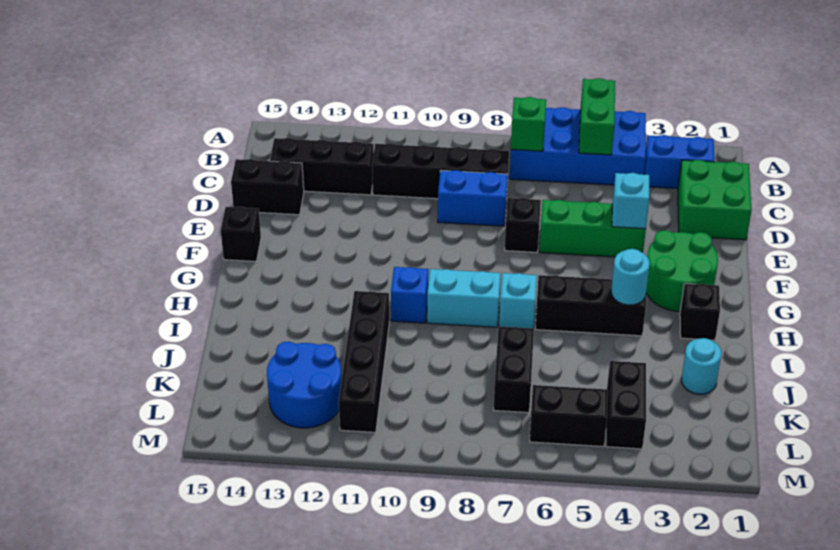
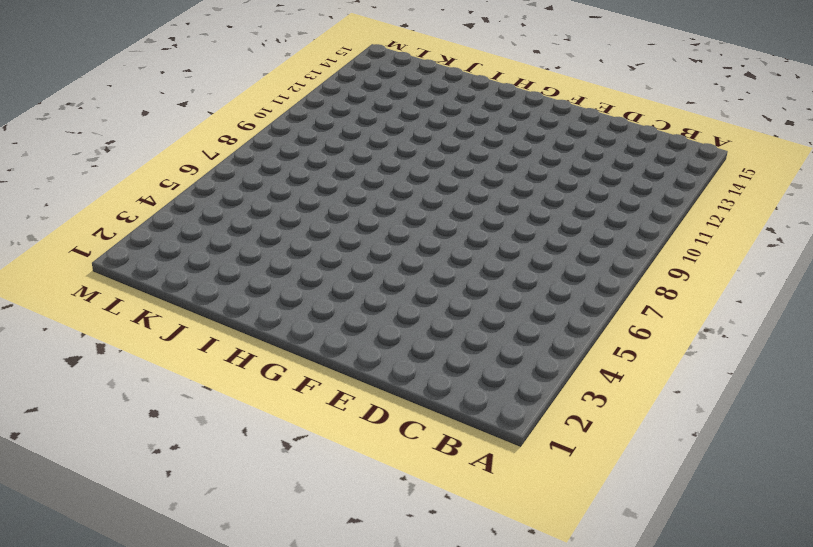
none -> blue 2x4 brick [510,107,646,185]
none -> blue 1x2 brick [644,135,714,188]
none -> green 2x2 brick [678,160,751,240]

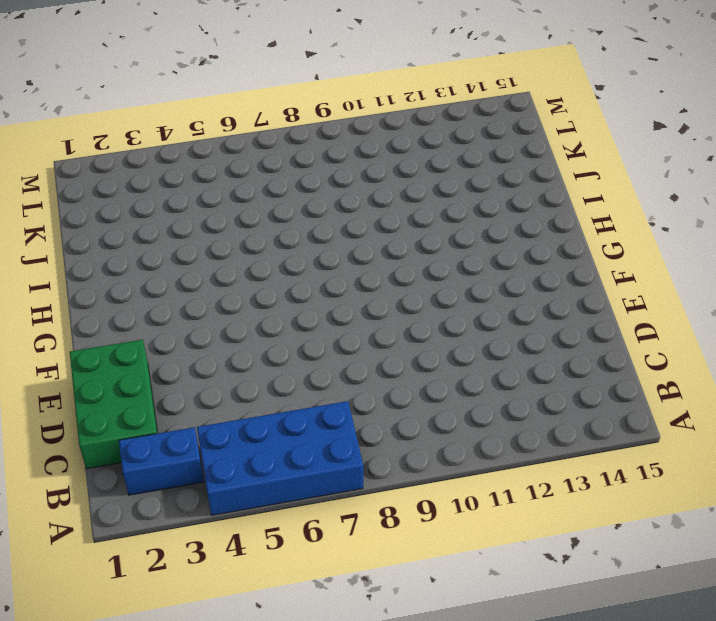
green 2x3 brick [70,340,158,469] -> green 2x2 brick [678,160,751,240]
none -> black 1x4 brick [372,143,509,199]
none -> black 1x3 brick [270,138,374,195]
none -> blue 1x2 brick [438,170,508,226]

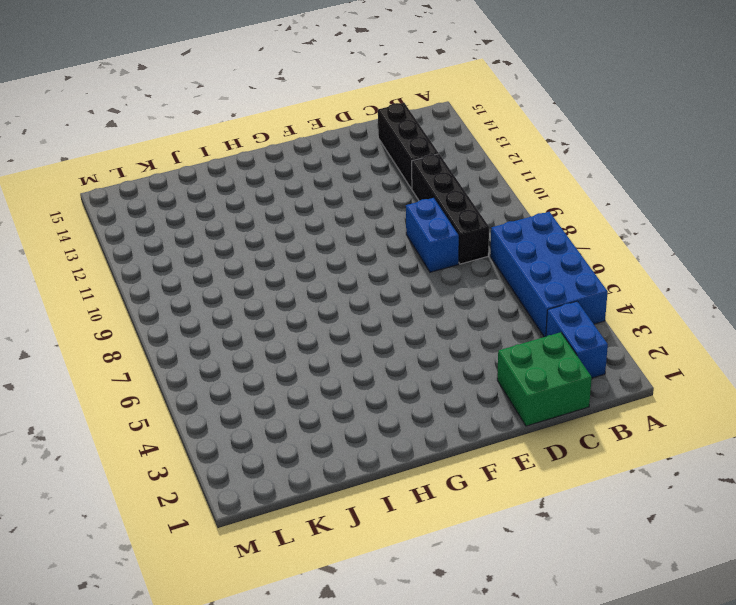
none -> black 1x2 brick [231,159,304,215]
none -> green 1x3 brick [539,200,646,257]
none -> black 1x1 brick [505,198,541,252]

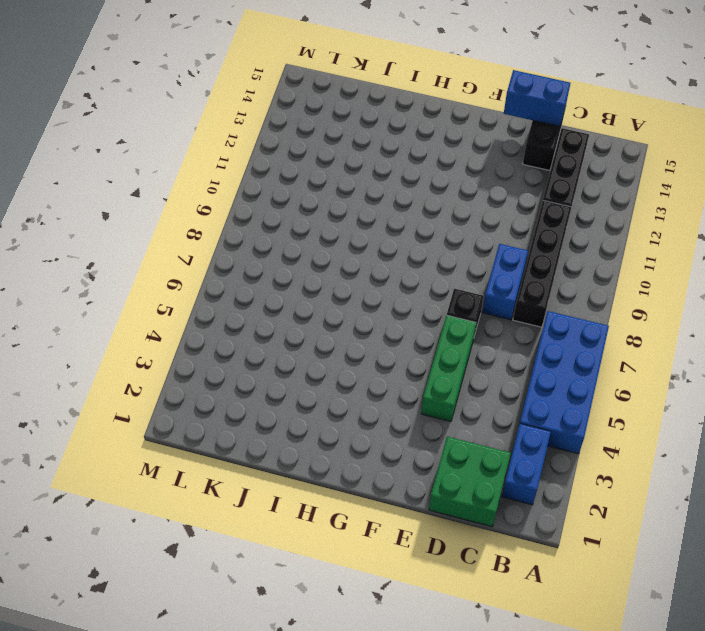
blue 1x2 brick [504,70,570,126] -> none
none -> green 2x2 round brick [646,230,718,312]
none -> black 1x1 brick [221,207,261,262]
none -> black 1x1 brick [680,284,720,340]

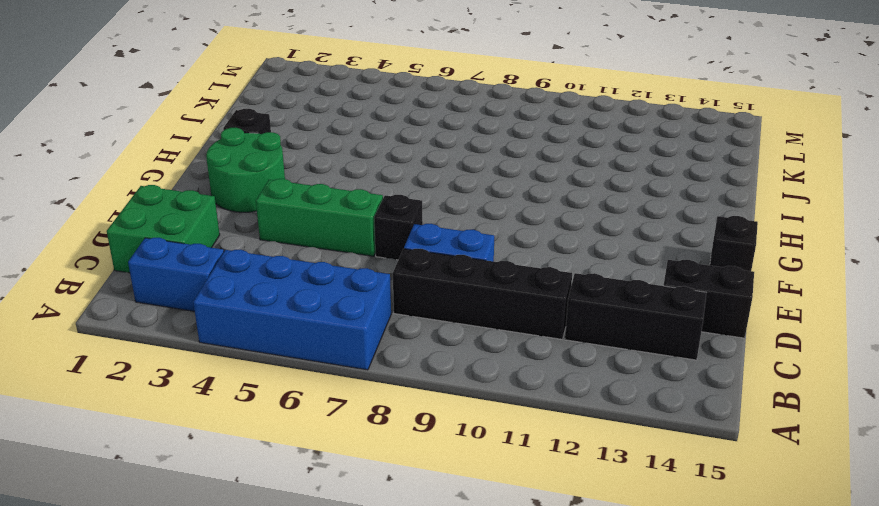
none -> black 1x3 brick [535,275,646,336]
none -> cyan 1x1 brick [499,273,537,328]
none -> cyan 1x2 brick [427,269,500,327]

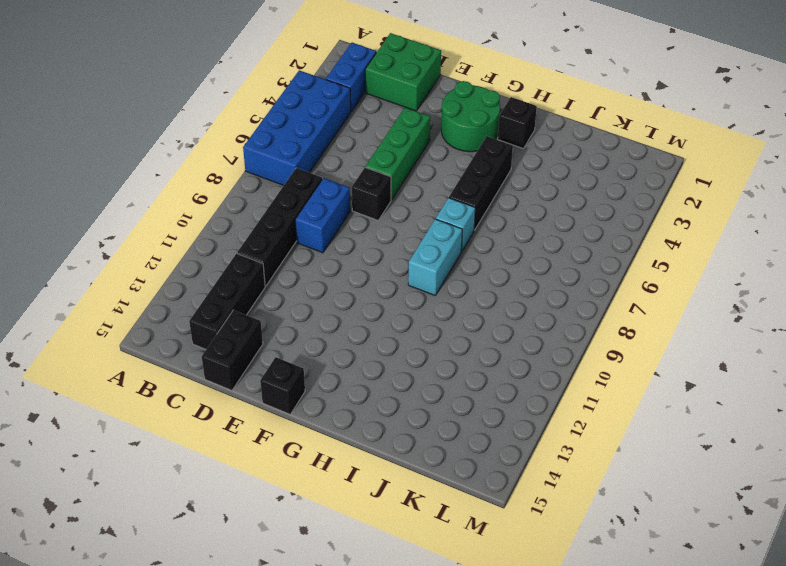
none -> blue 1x1 brick [391,267,428,323]
none -> black 1x4 brick [339,291,389,432]
none -> cyan 1x1 round brick [681,338,722,394]

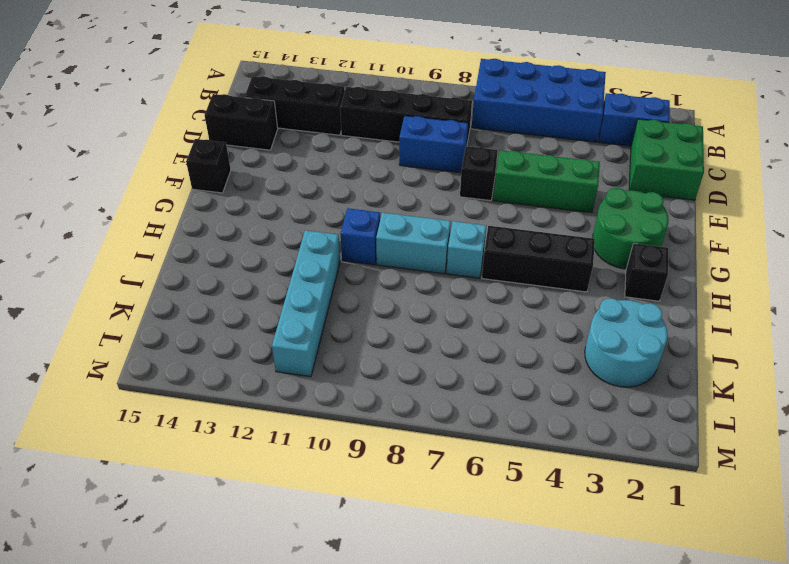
cyan 1x4 brick [272,230,340,377] -> black 1x4 brick [339,291,389,432]
cyan 2x2 round brick [585,298,668,387] -> cyan 1x1 round brick [681,338,722,394]
none -> black 1x2 brick [494,326,534,413]
none -> black 1x2 brick [606,361,646,449]
none -> blue 2x2 round brick [267,342,342,428]

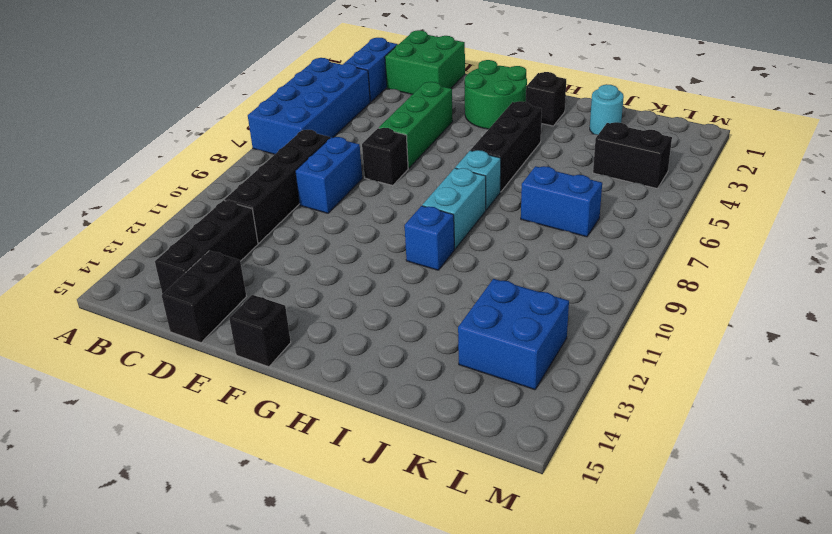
blue 1x2 brick [521,166,602,237] -> black 1x2 brick [494,326,534,413]
blue 2x2 brick [458,279,569,390] -> blue 2x2 round brick [267,342,342,428]
none -> black 1x4 brick [339,291,389,432]
none -> black 1x2 brick [530,385,608,447]
none -> green 1x2 brick [579,78,615,155]

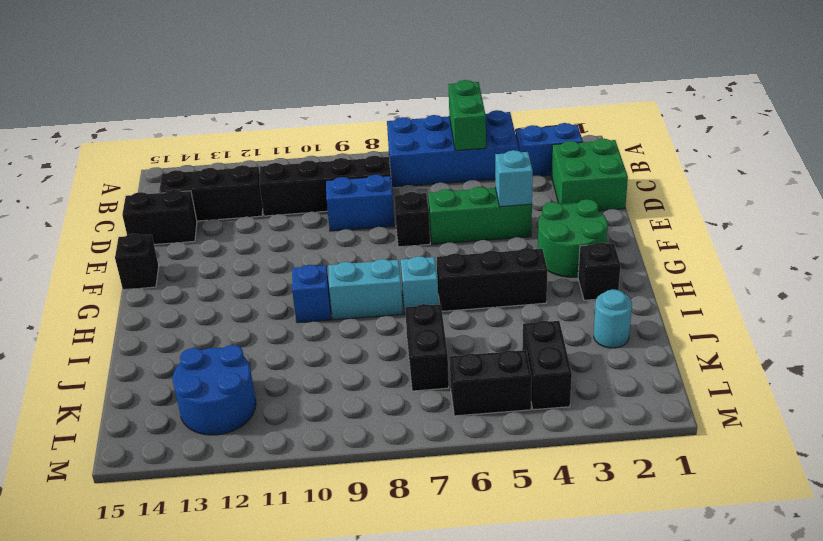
none -> black 1x4 brick [339,291,389,432]
none -> green 1x1 brick [511,97,546,151]
none -> cyan 1x1 round brick [611,249,650,305]

